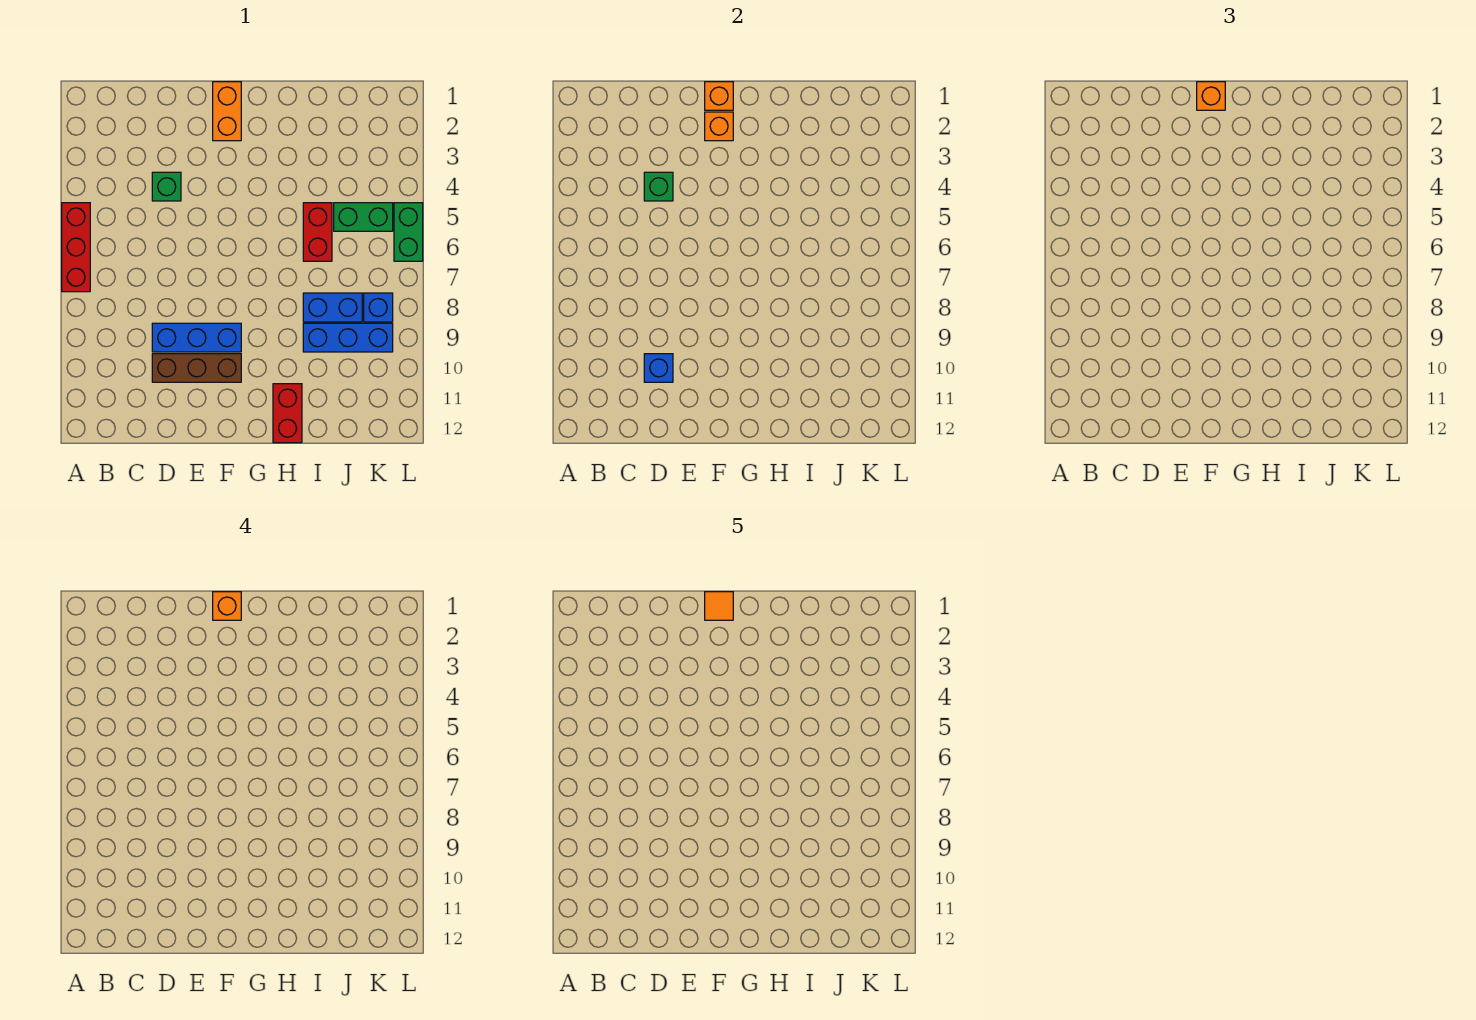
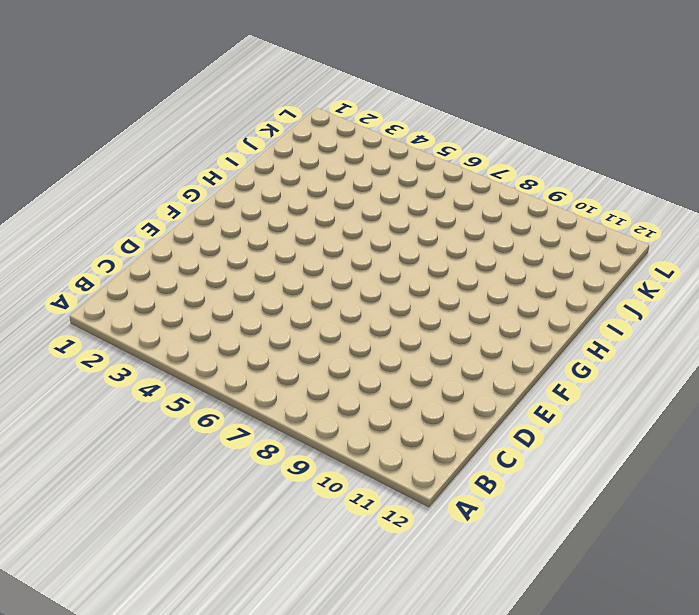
none -> red 1x3 brick [62,203,90,292]
none -> green 1x1 brick [152,172,181,201]
none -> blue 1x3 brick [152,323,241,352]

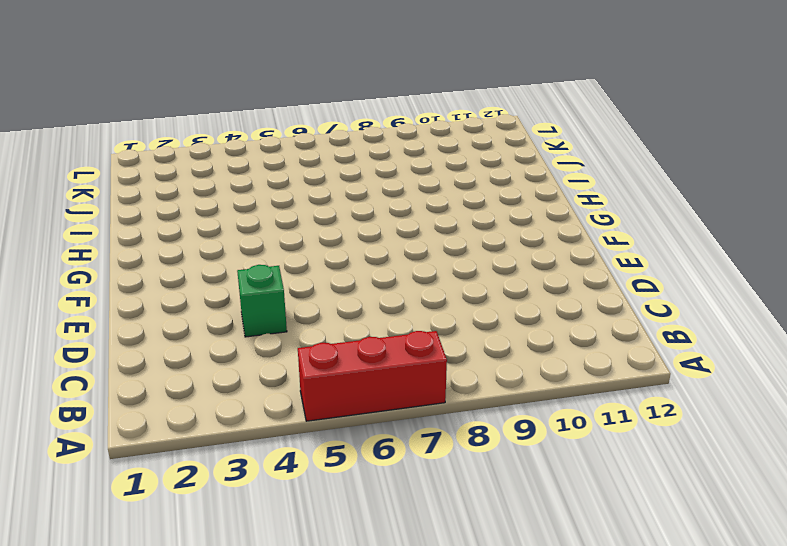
none -> blue 1x3 brick [152,323,241,352]
none -> brown 1x3 brick [152,354,241,382]
none -> orange 1x2 brick [213,82,241,141]

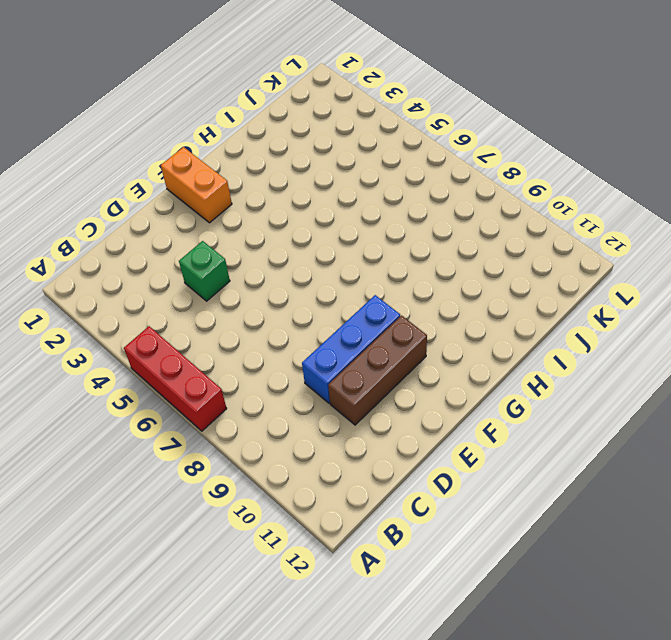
none -> red 1x2 brick [273,384,302,443]
none -> red 1x2 brick [303,203,332,261]
none -> blue 1x2 brick [303,293,362,322]

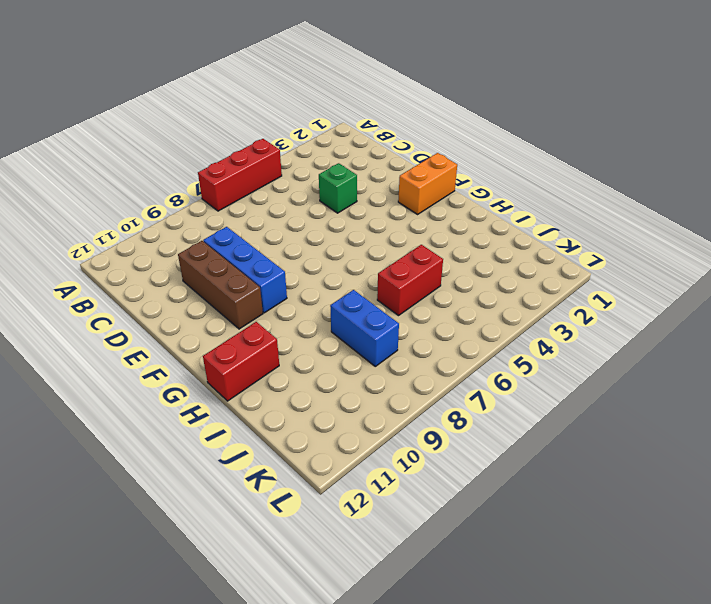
none -> blue 1x3 brick [303,323,393,352]
none -> green 1x2 brick [334,203,393,231]
none -> blue 1x1 brick [364,293,393,322]

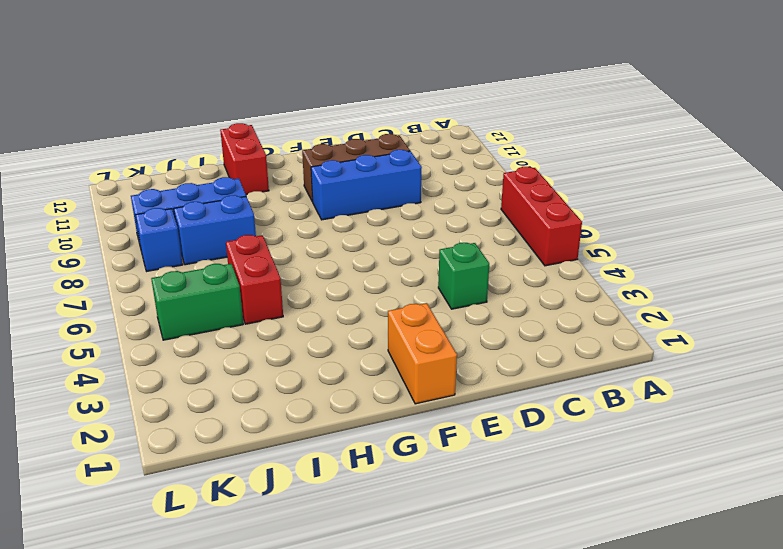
none -> green 1x2 brick [394,203,423,261]
none -> green 1x1 brick [644,172,673,201]
none -> blue 1x1 brick [644,354,673,382]

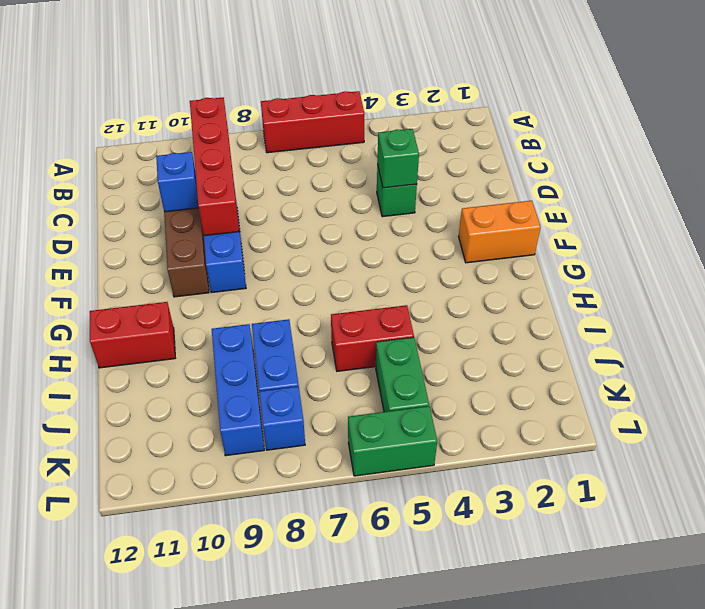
red 1x4 brick [190,97,239,236] -> none
none -> orange 1x1 brick [705,82,733,110]
none -> orange 1x1 brick [705,112,733,141]
none -> orange 1x1 brick [1197,82,1225,110]

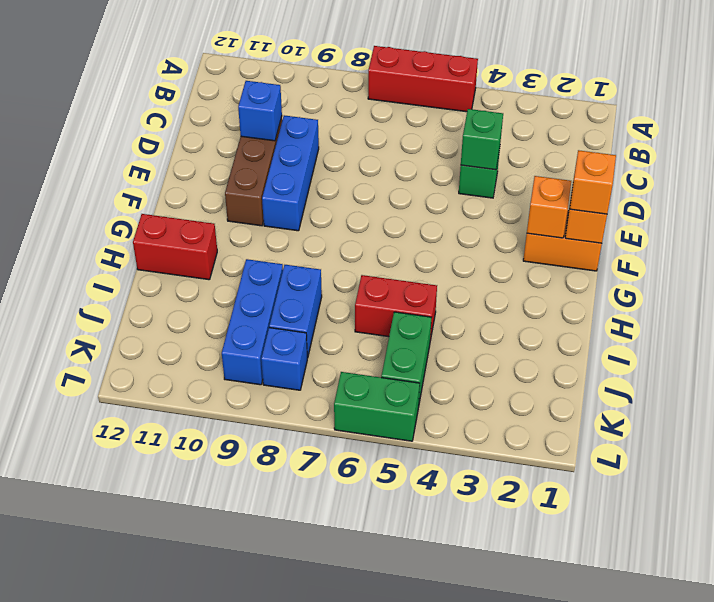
none -> orange 1x1 brick [213,592,241,620]
none -> orange 1x1 tile [705,592,733,620]

